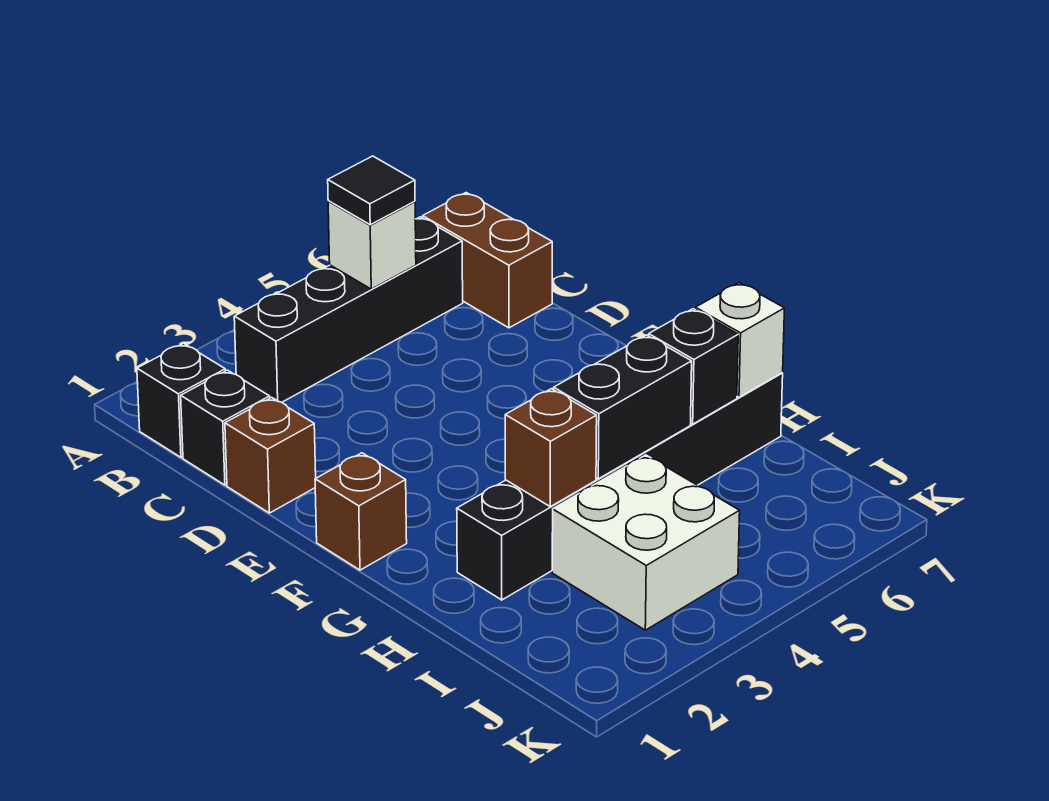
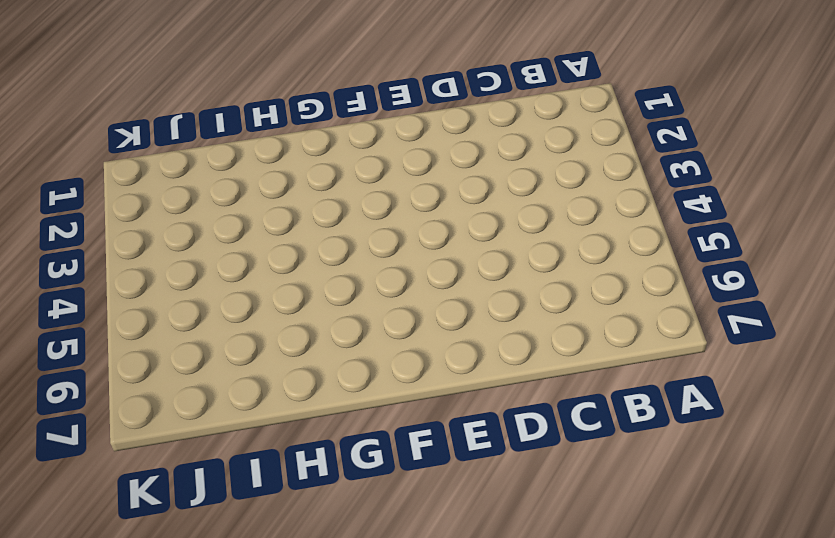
none -> black 1x1 brick [137,343,225,457]
none -> black 1x4 brick [234,217,463,402]
none -> brown 1x2 brick [423,193,552,328]

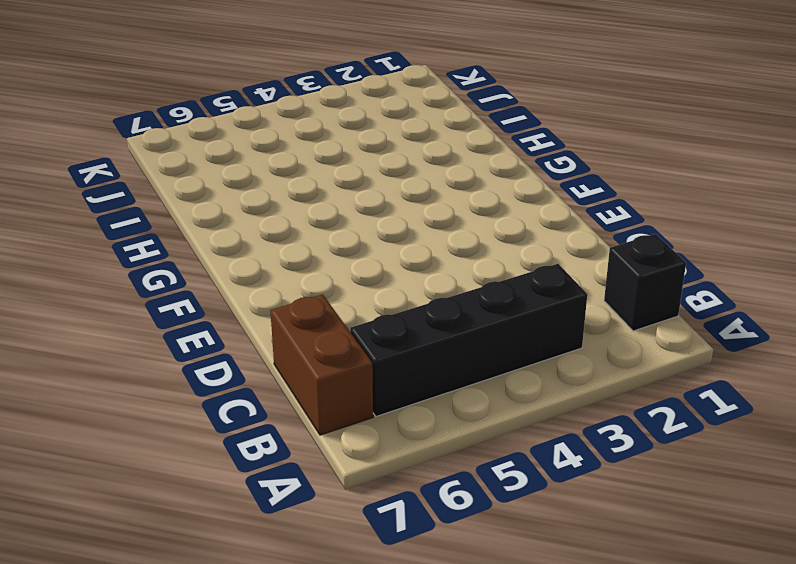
none -> black 1x1 brick [181,370,270,485]
none -> brown 1x1 brick [225,397,316,513]
none -> brown 1x1 brick [315,453,407,570]

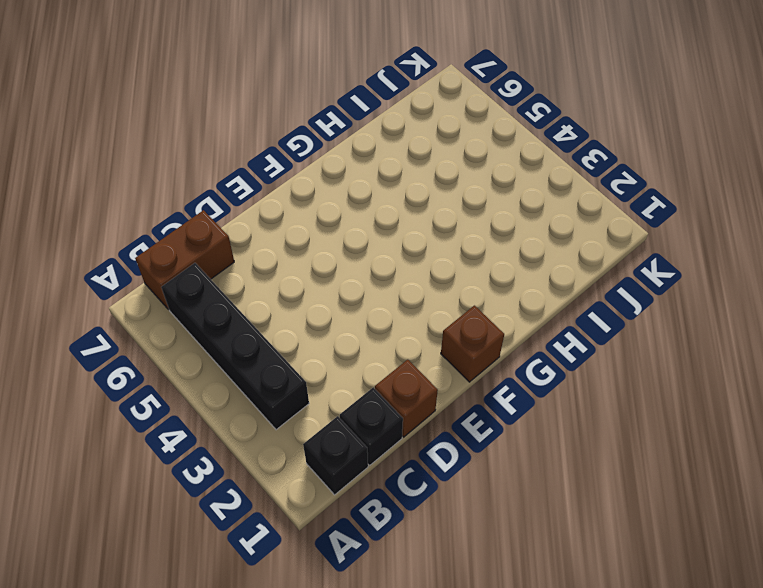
none -> black 1x6 brick [457,373,783,600]
none -> white 2x2 brick [552,455,740,630]
none -> white 1x1 brick [328,201,416,289]

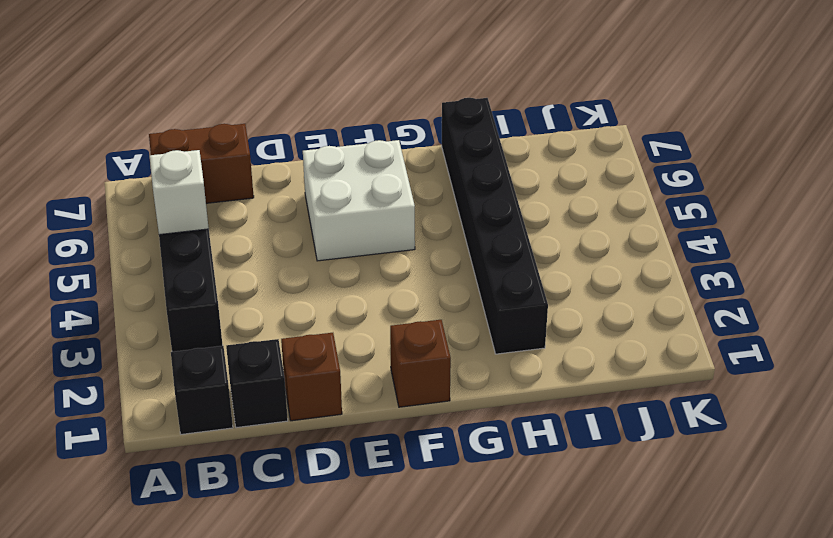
white 2x2 brick [303,140,415,261] -> white 2x2 brick moved to [552,455,740,630]
none -> brown 1x1 brick [505,389,597,507]
none -> black 1x2 brick [554,335,692,479]
none -> black 1x1 brick [649,309,738,424]

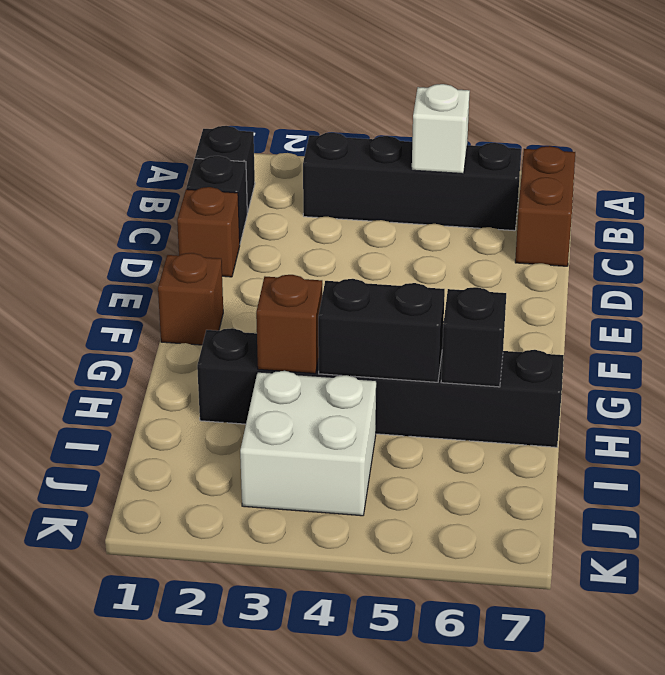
none -> white 1x1 brick [695,283,785,397]
none -> black 1x1 tile [328,156,415,225]

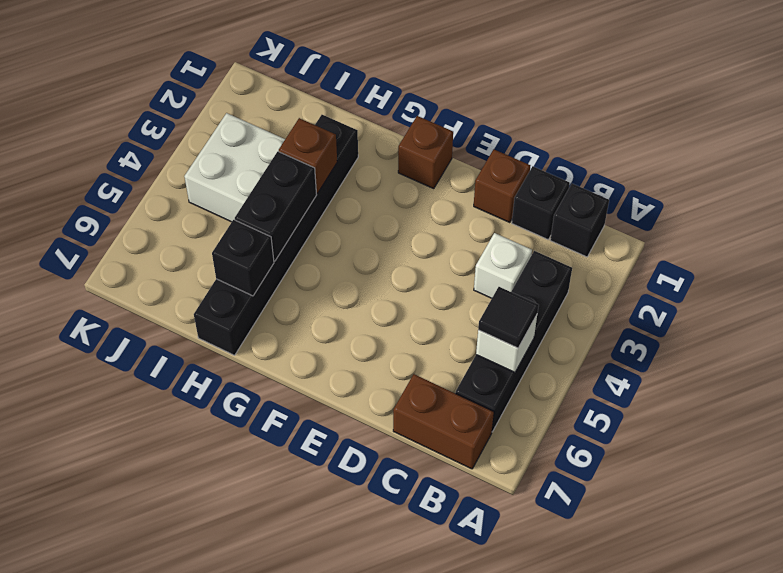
white 1x1 brick [474,233,532,298] -> white 1x1 brick moved to [695,283,785,397]

